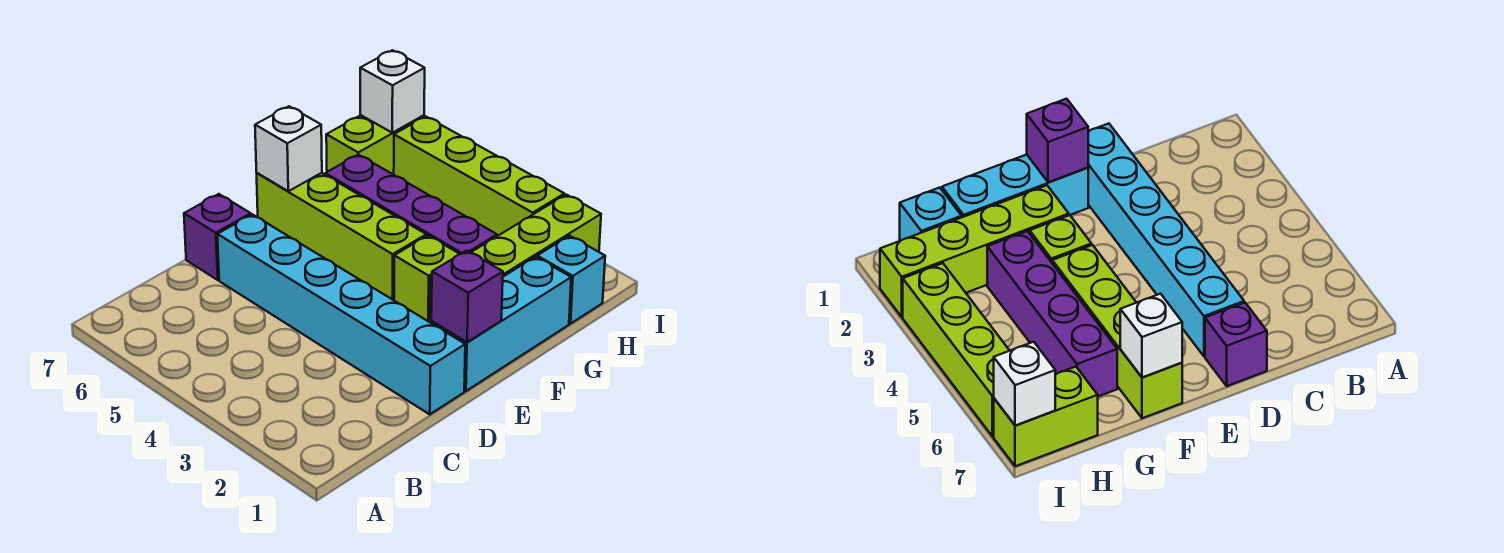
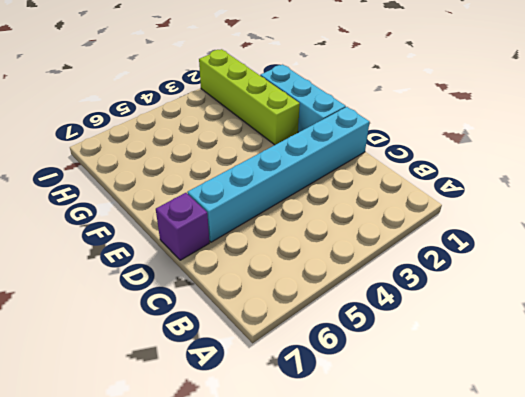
none -> lime 1x1 brick [394,236,459,322]
none -> lime 1x4 brick [257,173,426,300]
none -> purple 1x4 brick [325,155,497,254]

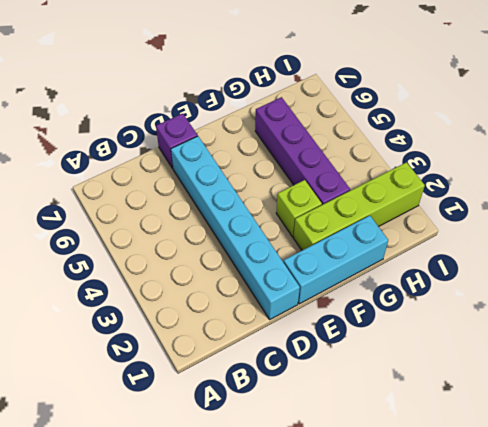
none -> lime 1x4 brick [257,173,426,300]
none -> cyan 1x1 brick [537,236,605,324]
none -> lime 1x2 brick [326,115,424,175]

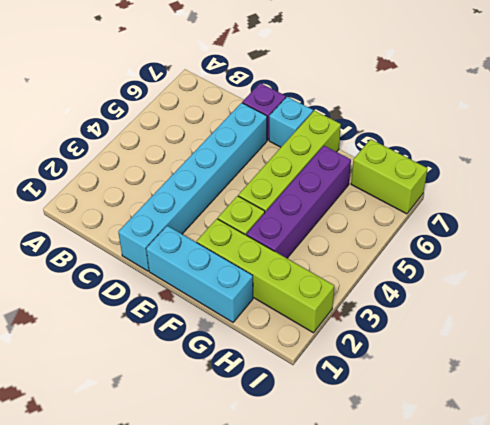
cyan 1x1 brick [269,97,313,147] -> cyan 1x1 brick moved to [537,236,605,324]
none -> lime 1x4 brick [394,117,564,236]
none -> purple 1x1 brick [431,250,503,342]
none -> white 1x1 brick [255,106,322,191]

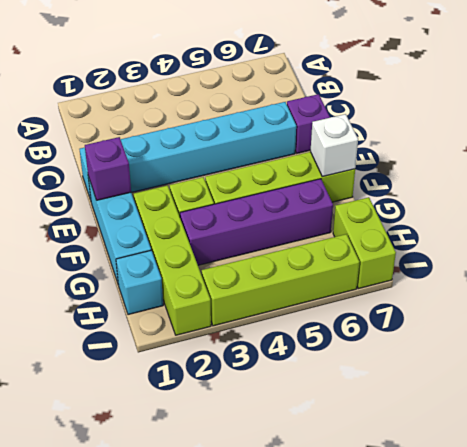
none -> white 1x1 brick [360,50,425,133]

